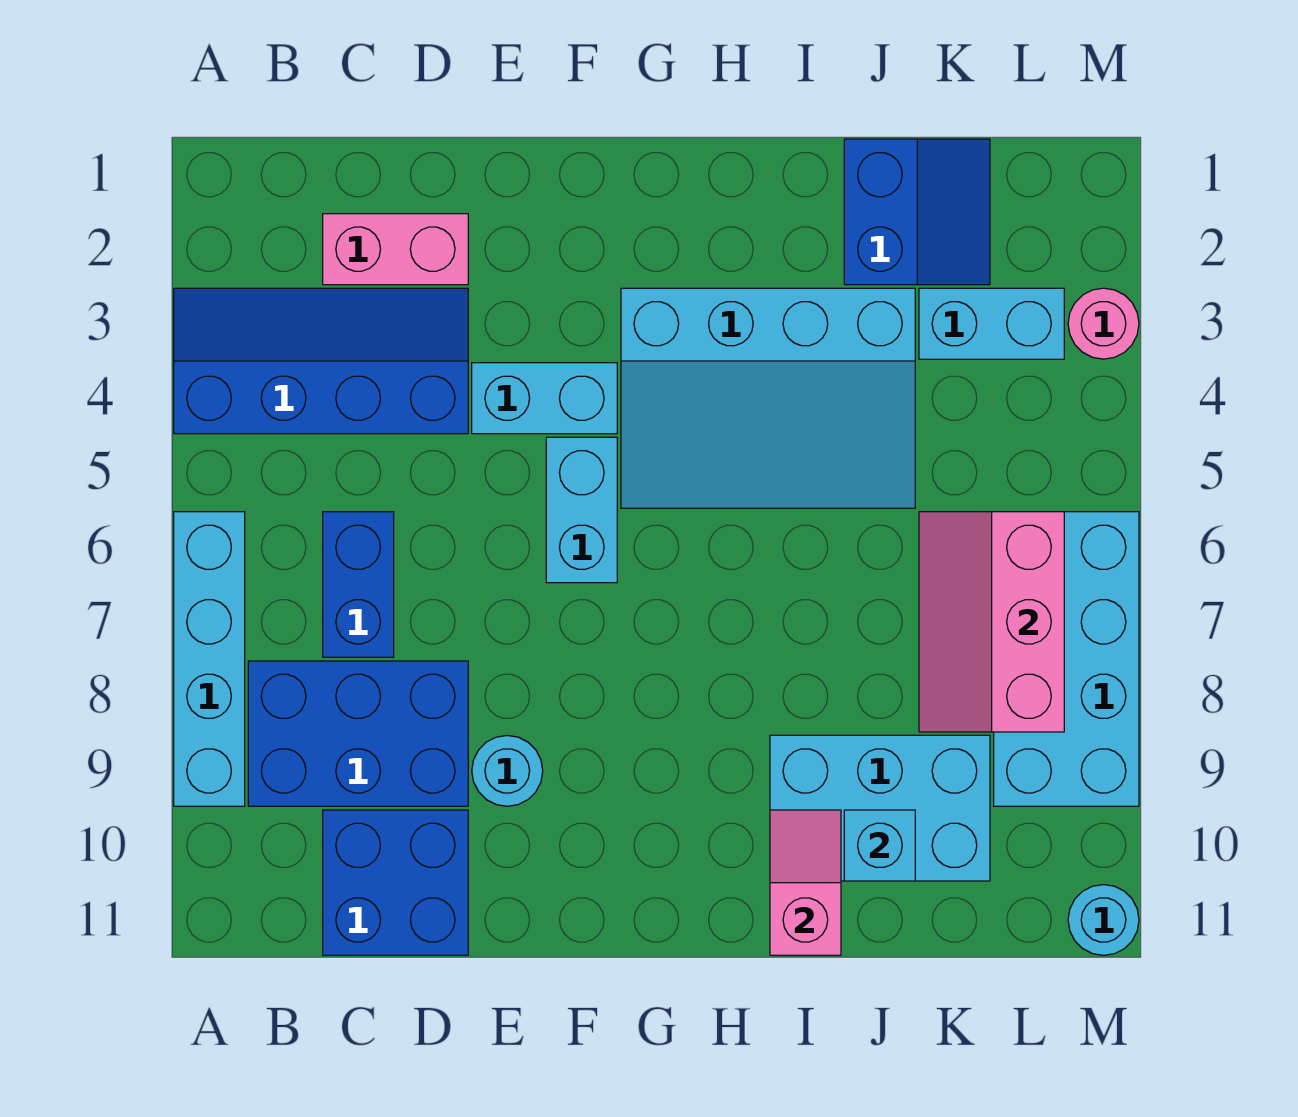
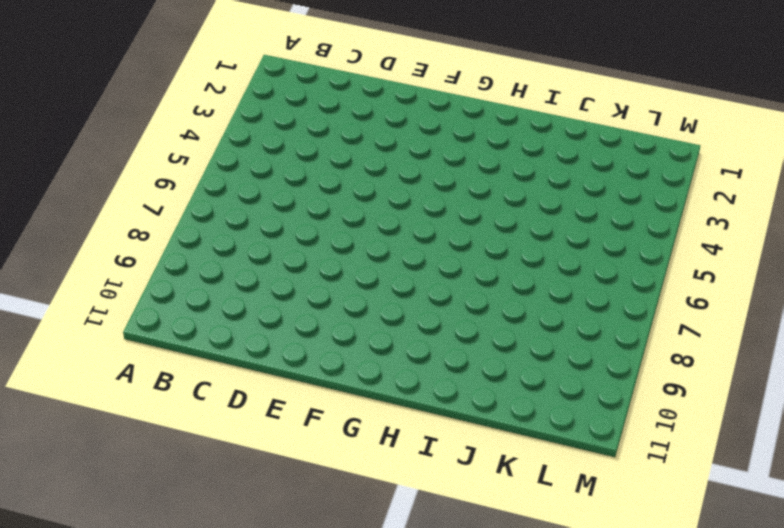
none -> blue 2x4 slope [174,288,468,434]
none -> cyan 1x4 brick [174,512,245,806]
none -> blue 2x3 brick [248,661,468,806]

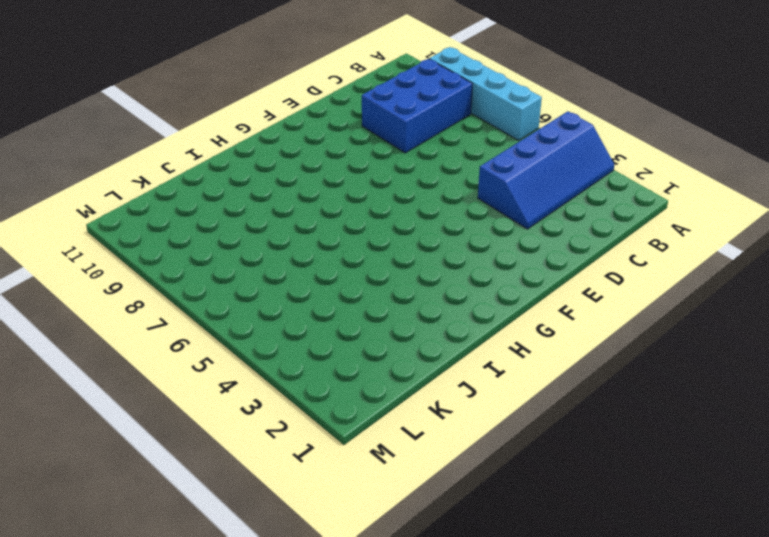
none -> pink 1x2 brick [323,214,468,285]
none -> blue 1x2 brick [323,512,394,657]
none -> blue 2x2 brick [323,810,468,955]

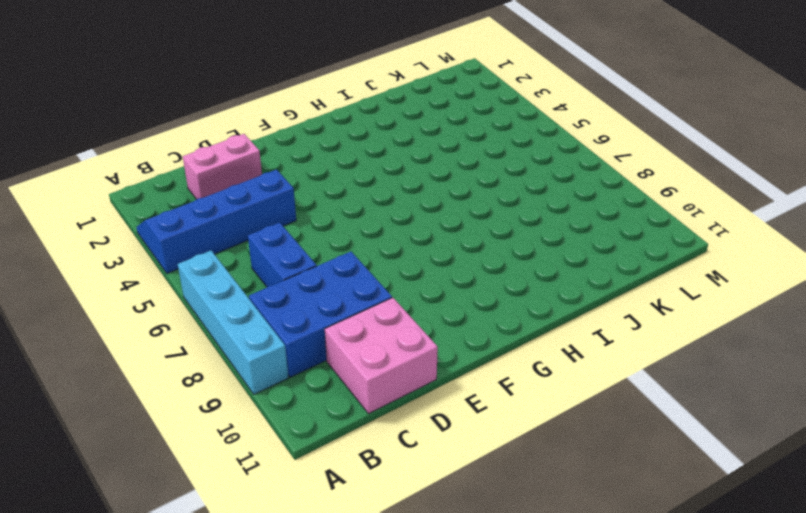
pink 2x2 brick [325,298,438,414] -> blue 2x2 brick [323,810,468,955]
none -> cyan 1x2 brick [472,363,617,434]
none -> cyan 1x1 round brick [472,735,543,806]
none -> cyan 1x2 brick [546,437,617,583]

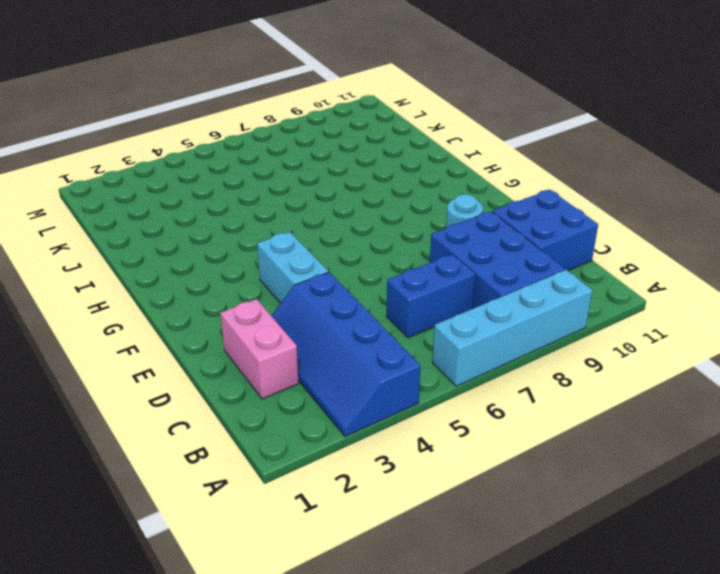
none -> cyan 1x2 brick [546,437,617,583]
none -> cyan 3x4 slope [621,288,915,508]
none -> cyan 2x3 brick [770,735,990,881]

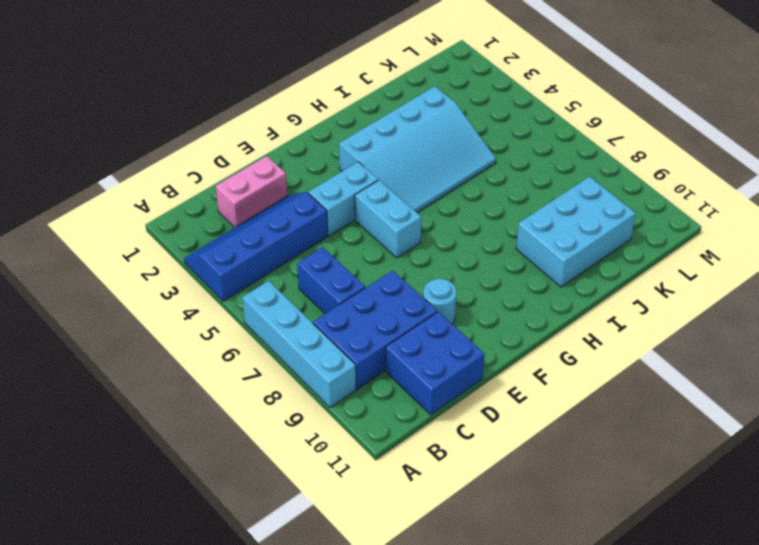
none -> blue 2x2 slope [844,139,990,285]
none -> cyan 1x2 brick [919,288,1064,359]
none -> cyan 2x4 brick [994,512,1139,806]

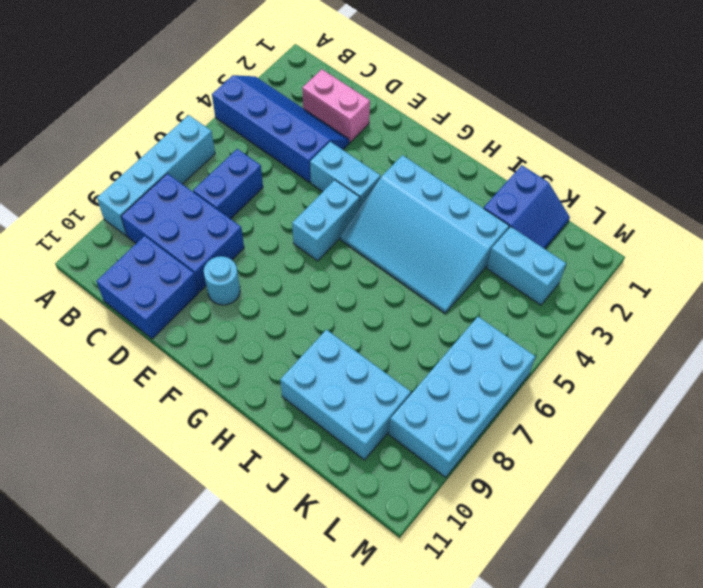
none -> pink 1x1 round brick [1068,288,1139,359]
none -> cyan 1x1 round brick [1068,885,1139,955]
none -> pink 1x2 slope [770,810,841,955]

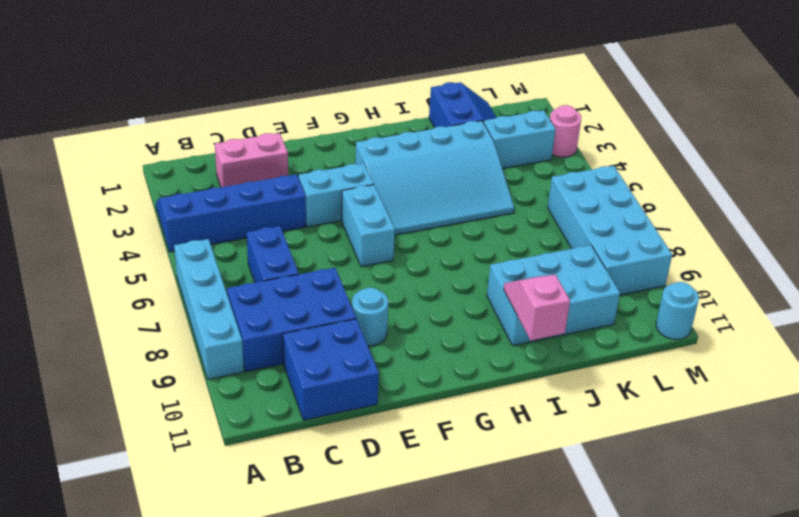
none -> cyan 1x1 brick [844,810,915,881]
none -> pink 2x3 slope [919,512,1064,732]

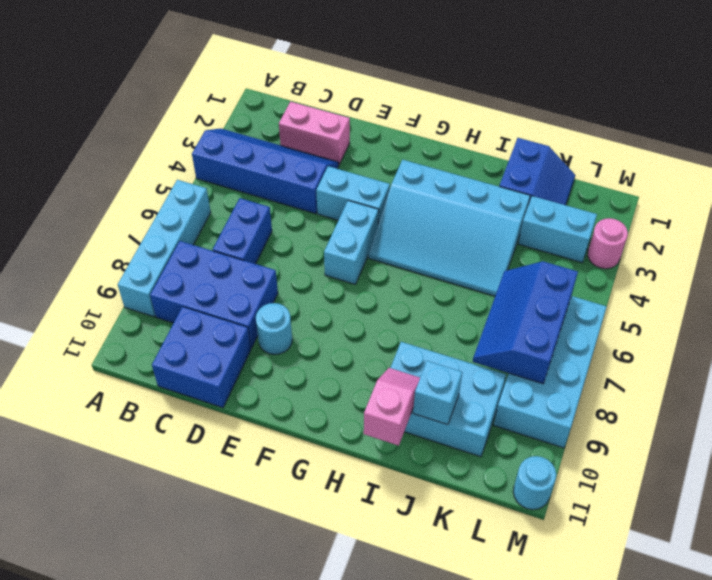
blue 2x3 slope [473,261,578,384] -> pink 2x3 slope [919,512,1064,732]

